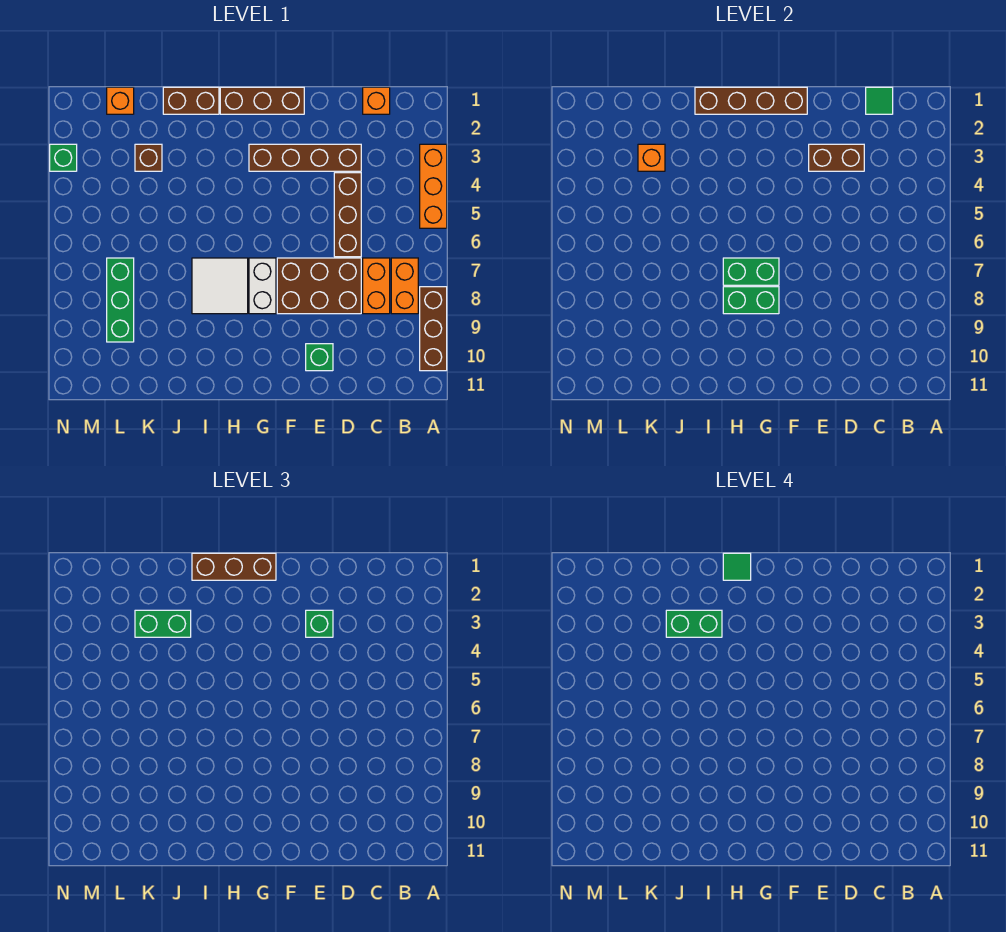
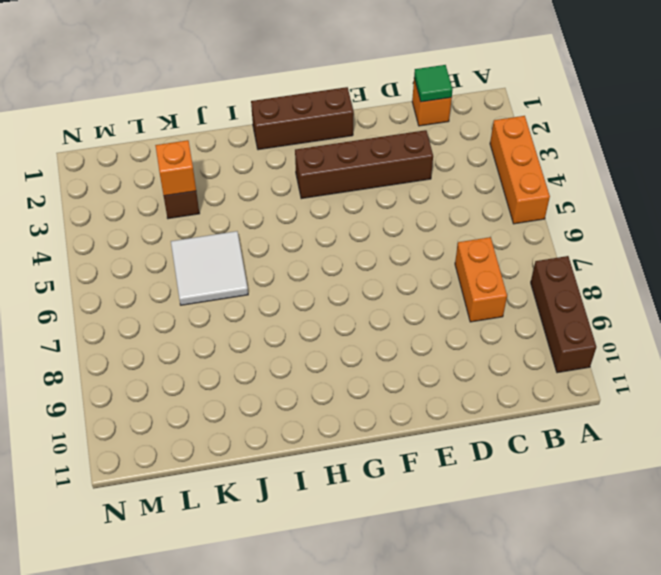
white 2x2 tile [171,231,248,305] -> white 2x2 tile moved to [192,258,248,314]
none -> orange 1x2 brick [391,258,418,314]
none -> brown 1x3 brick [334,173,361,257]
none -> brown 2x3 brick [277,258,361,314]

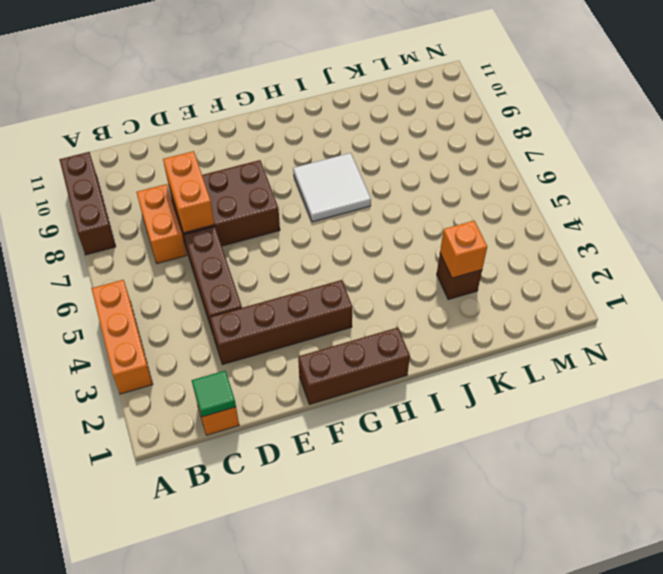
orange 1x2 brick [163,151,214,233] -> orange 1x2 brick moved to [391,258,418,314]
none -> green 1x1 brick [306,344,333,371]
none -> white 1x2 brick [249,258,276,314]
none -> brown 1x2 brick [163,87,219,114]

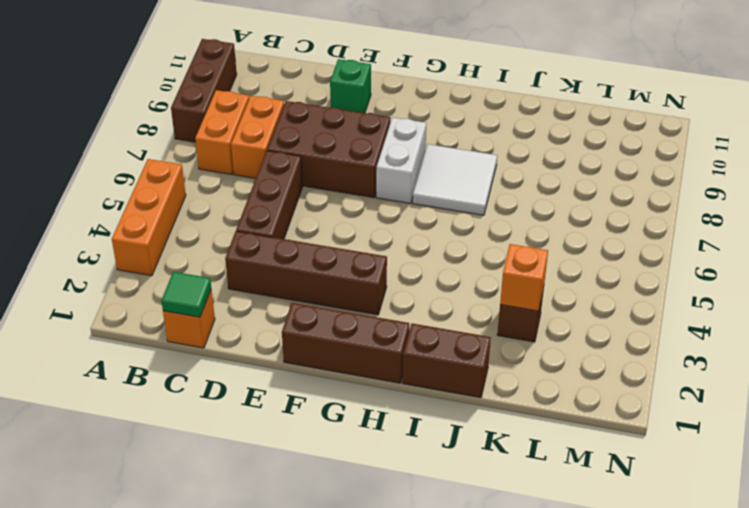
none -> orange 1x1 brick [107,87,134,114]
none -> green 1x3 brick [107,258,134,342]
none -> green 1x1 brick [50,144,77,171]

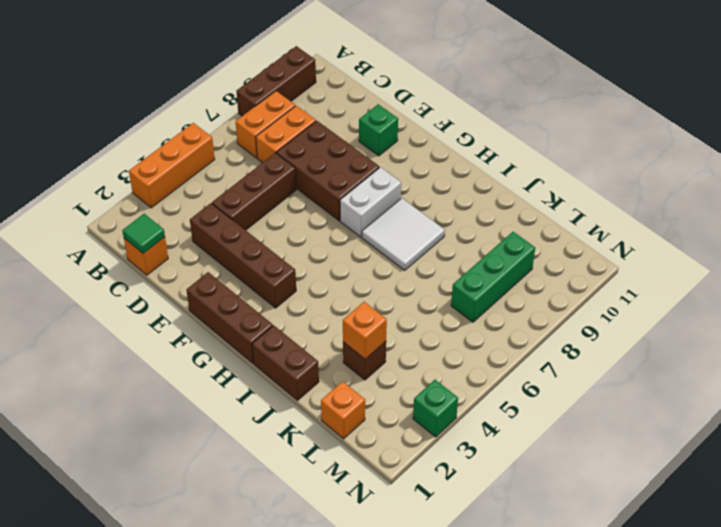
none -> brown 1x2 brick [809,144,864,171]
none -> brown 1x4 brick [695,87,807,114]
none -> green 1x2 brick [723,258,779,285]

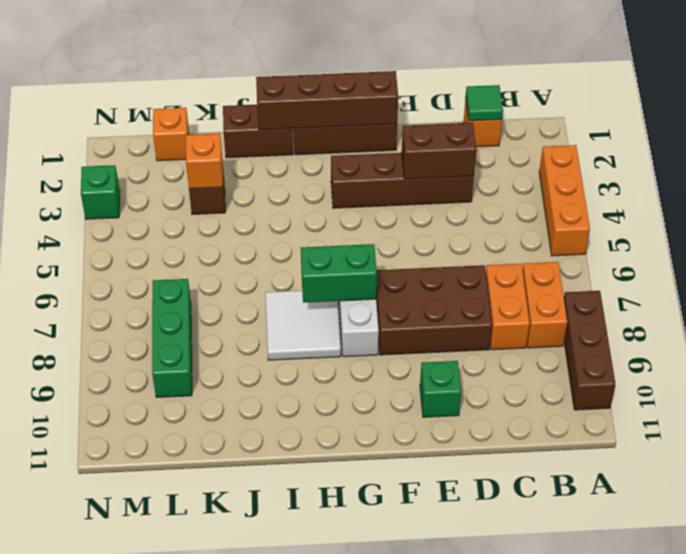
none -> brown 1x3 brick [334,173,361,257]
none -> green 1x2 brick [723,287,779,314]
none -> green 1x1 brick [306,610,333,637]

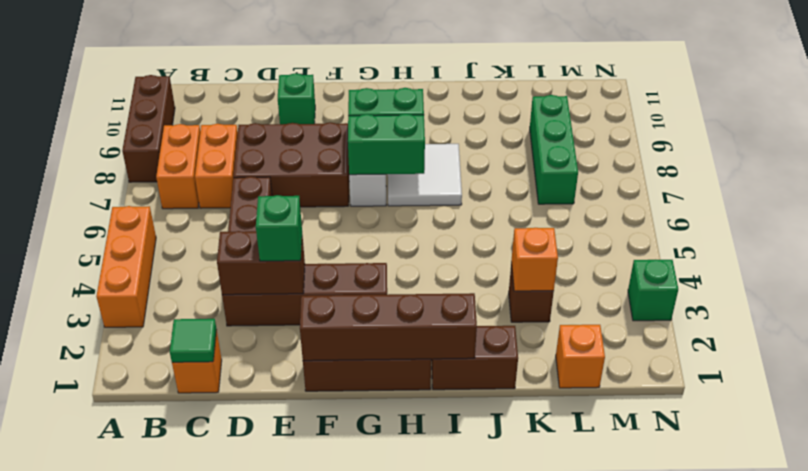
none -> brown 1x3 brick [192,553,276,580]
none -> green 1x2 brick [135,610,191,637]
none -> green 1x1 tile [723,553,751,580]

